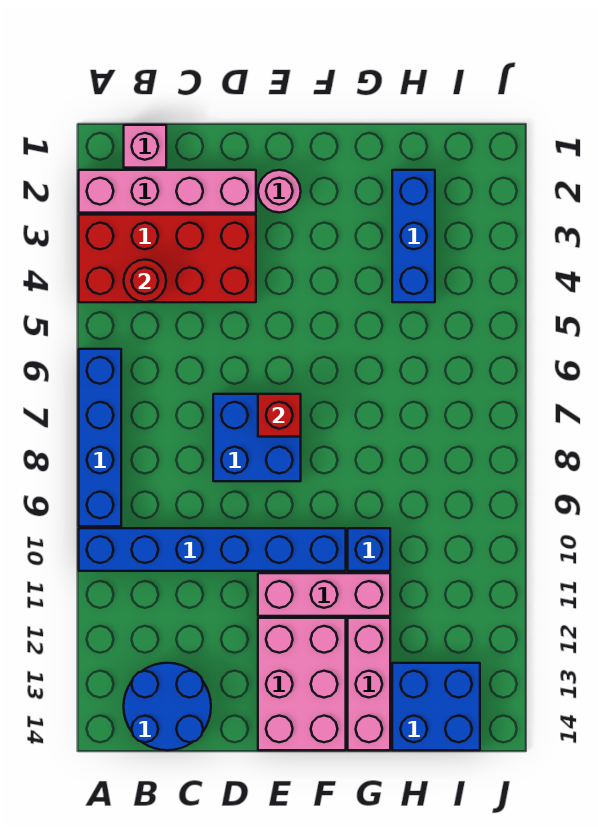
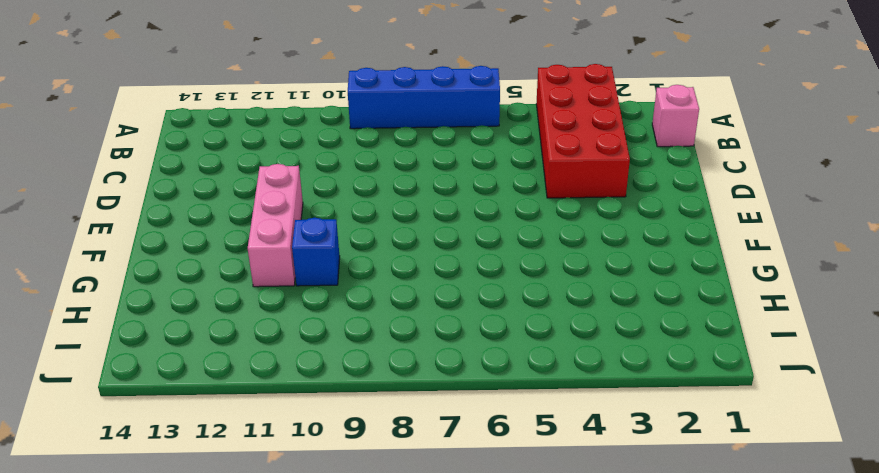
none -> pink 1x4 brick [79,170,256,213]
none -> blue 1x6 brick [79,528,346,571]
none -> blue 2x2 round brick [124,663,211,750]

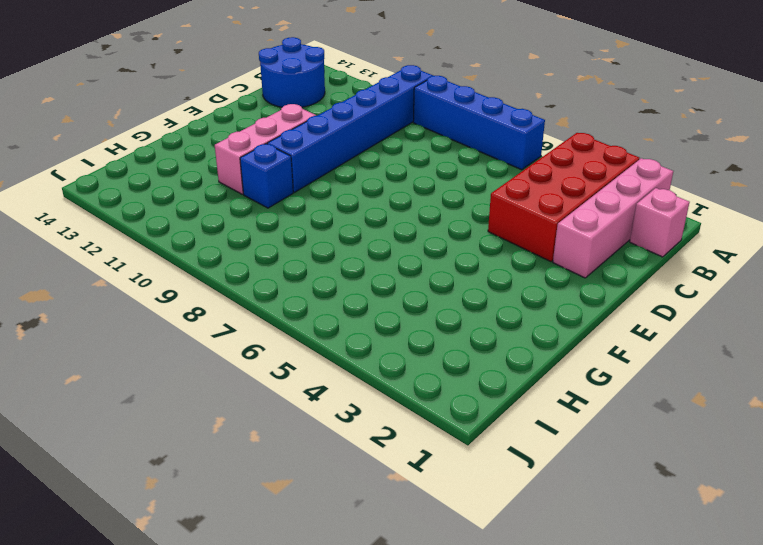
none -> blue 2x2 brick [213,394,301,481]
none -> pink 1x1 round brick [258,170,301,213]
none -> pink 2x3 brick [258,618,346,750]

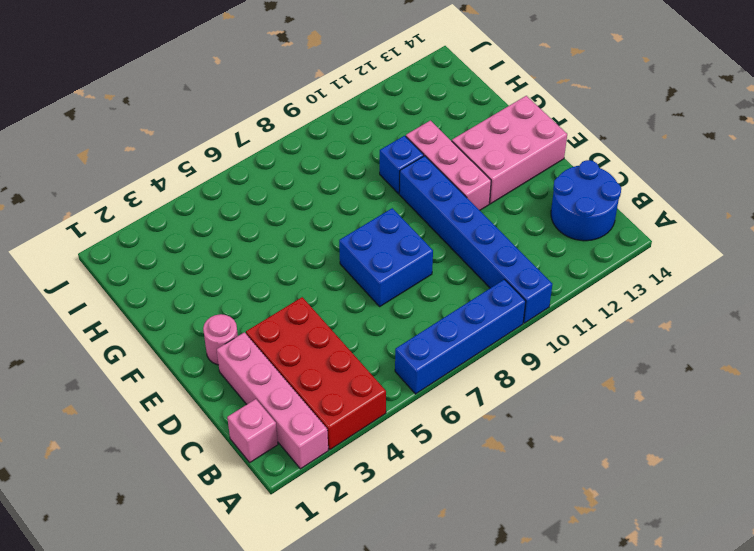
none -> pink 1x3 brick [348,618,390,750]
none -> blue 1x3 brick [392,170,435,302]
none -> blue 2x2 brick [392,663,480,750]

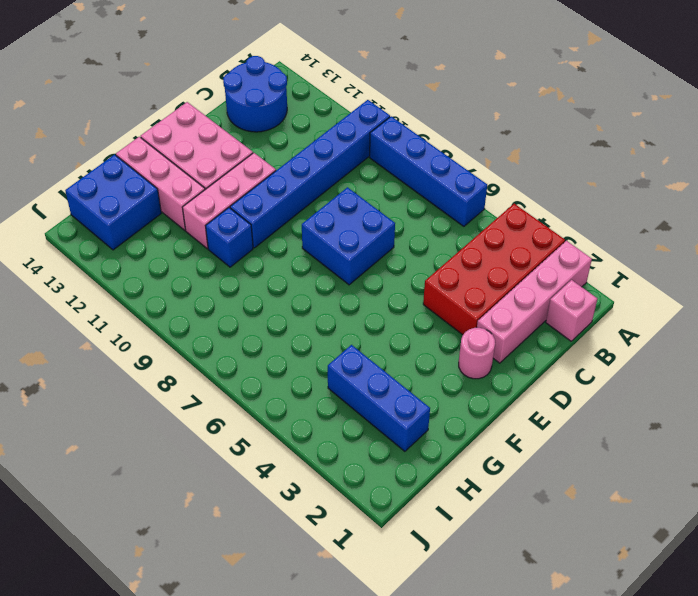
none -> red 1x1 round brick [124,260,166,302]
none -> red 1x1 brick [258,394,301,437]

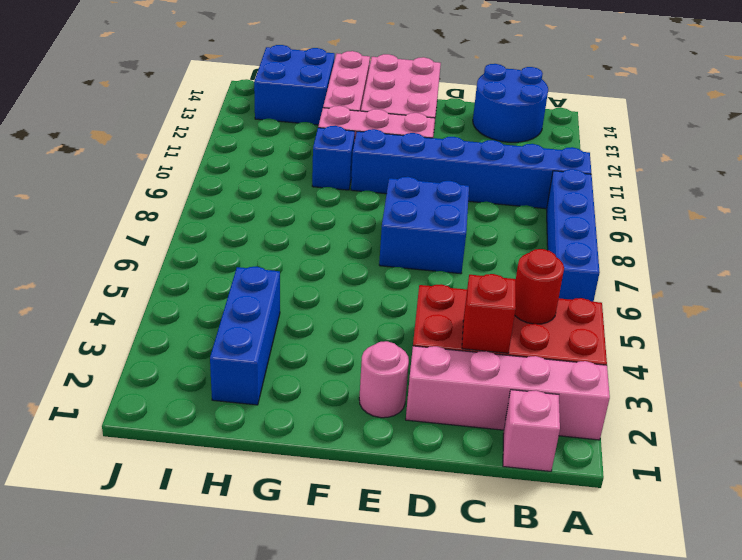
red 1x1 brick [462,274,516,353] -> red 1x1 brick moved to [258,394,301,437]

